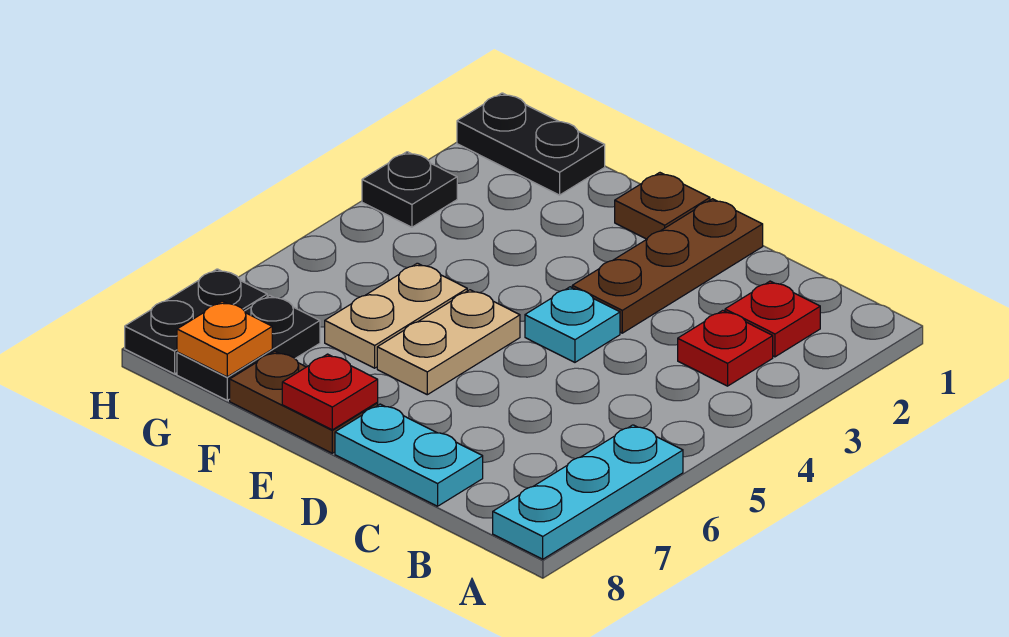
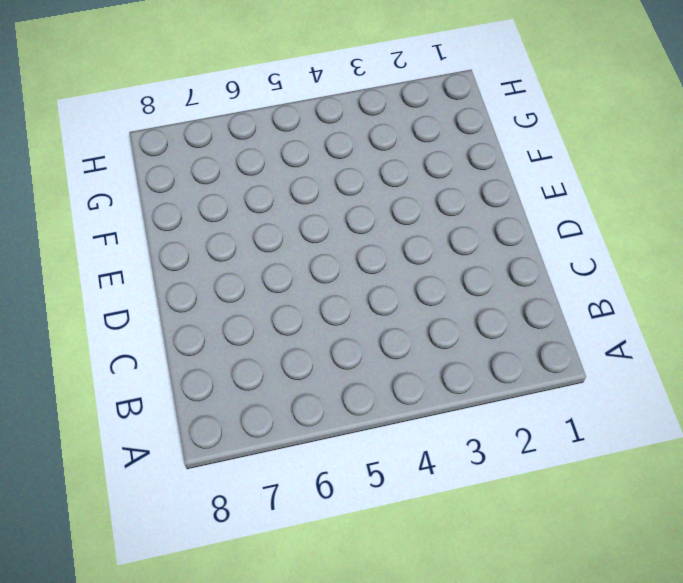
none -> cyan 1x3 plate [493,425,683,559]
none -> red 1x1 plate [725,281,820,357]
none -> red 1x1 plate [678,310,773,386]

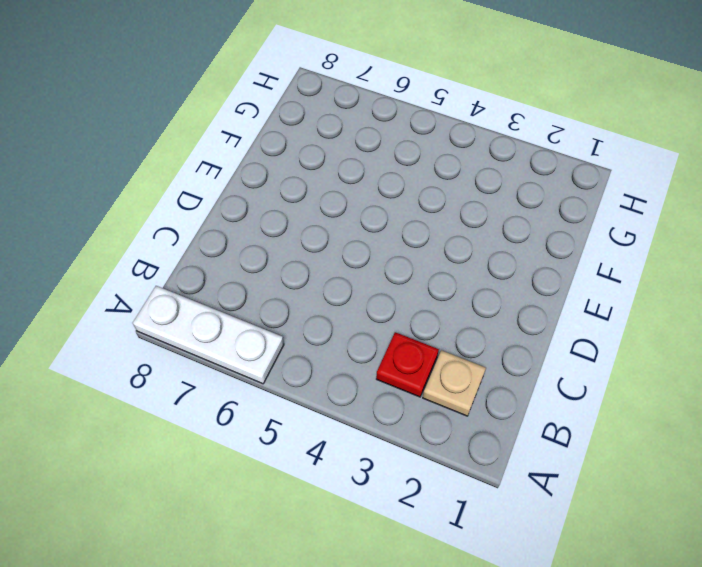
white 1x3 plate [133,286,284,384] -> cyan 1x3 plate [493,425,683,559]
tan 1x1 plate [423,350,486,416] -> red 1x1 plate [725,281,820,357]
none -> cyan 1x2 plate [335,404,483,506]
none -> brown 1x3 plate [572,199,763,333]
none -> cyan 1x1 plate [525,287,620,362]

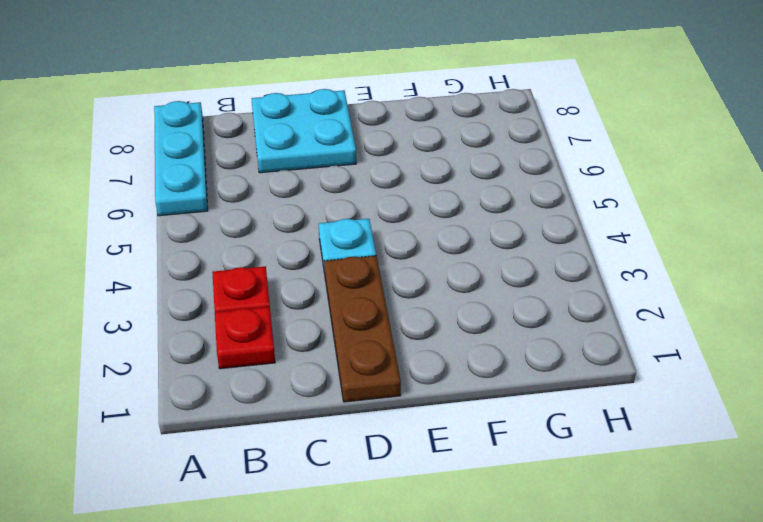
cyan 2x2 plate [251,89,356,173] -> cyan 1x2 plate [335,404,483,506]
none -> brown 1x1 plate [615,173,710,239]
none -> tan 1x2 plate [377,290,520,395]
none -> brown 1x2 plate [230,351,378,453]

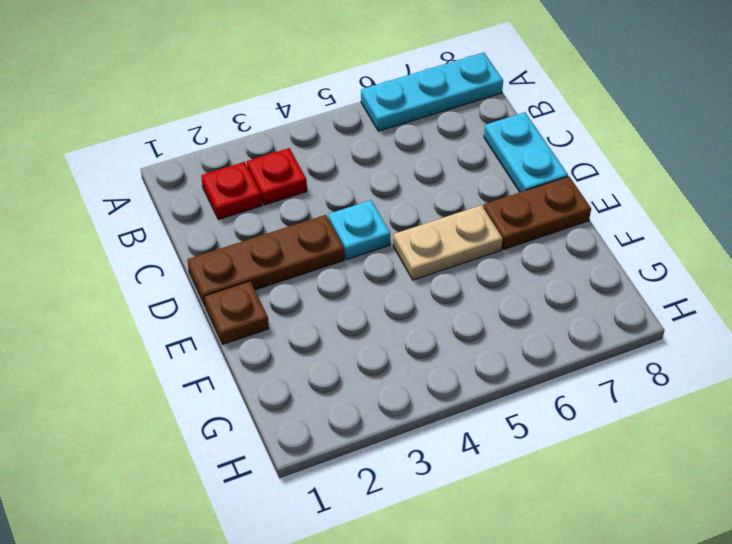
brown 1x2 plate [484,176,591,250] -> brown 1x2 plate turned to [230,351,378,453]
none -> tan 1x2 plate [325,263,467,368]
none -> black 1x2 plate [457,93,605,195]
none -> black 1x2 plate [177,295,320,400]

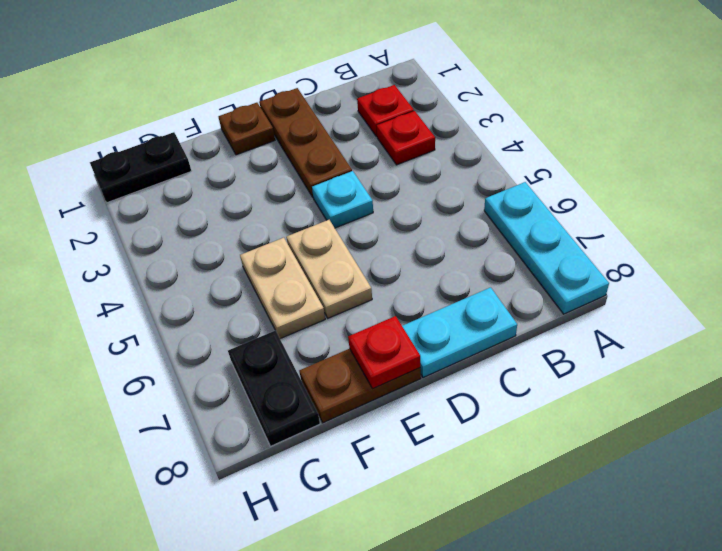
none -> black 1x1 plate [362,152,457,227]
none -> black 1x2 plate [125,269,267,374]
none -> orange 1x1 plate [177,301,272,377]

